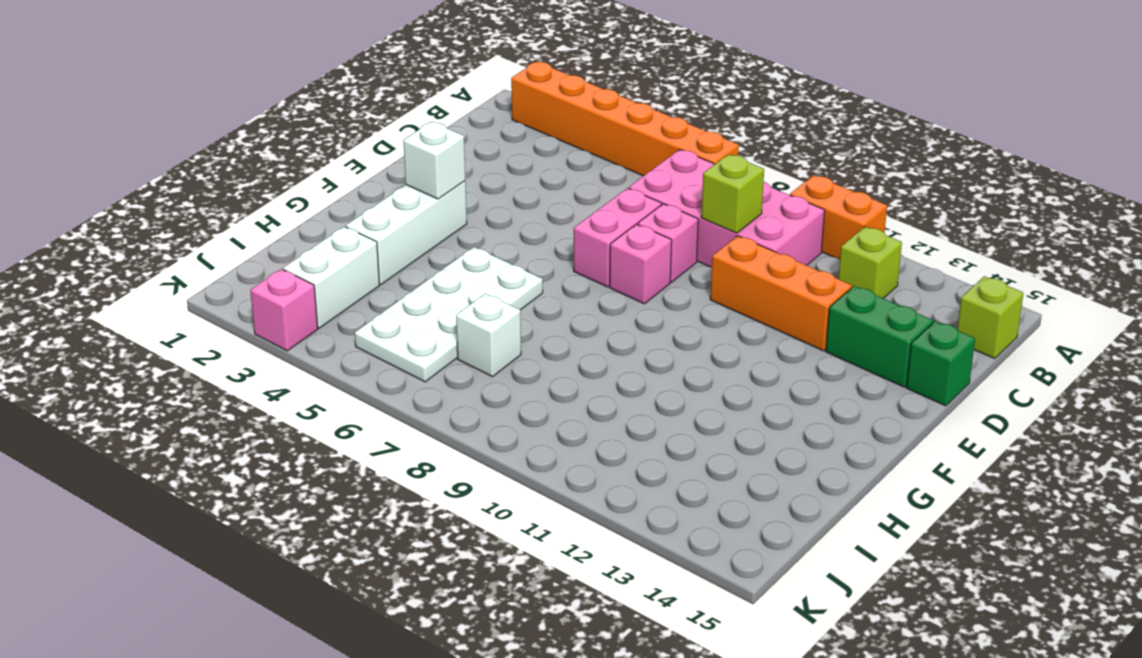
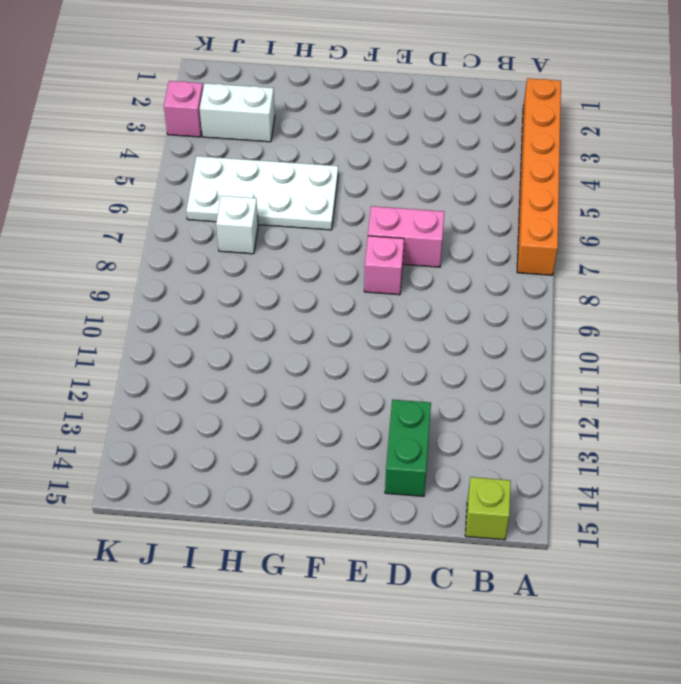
none -> orange 1x2 brick [790,175,887,259]
none -> pink 2x4 brick [629,149,825,267]
none -> lime 1x1 brick [838,227,902,298]

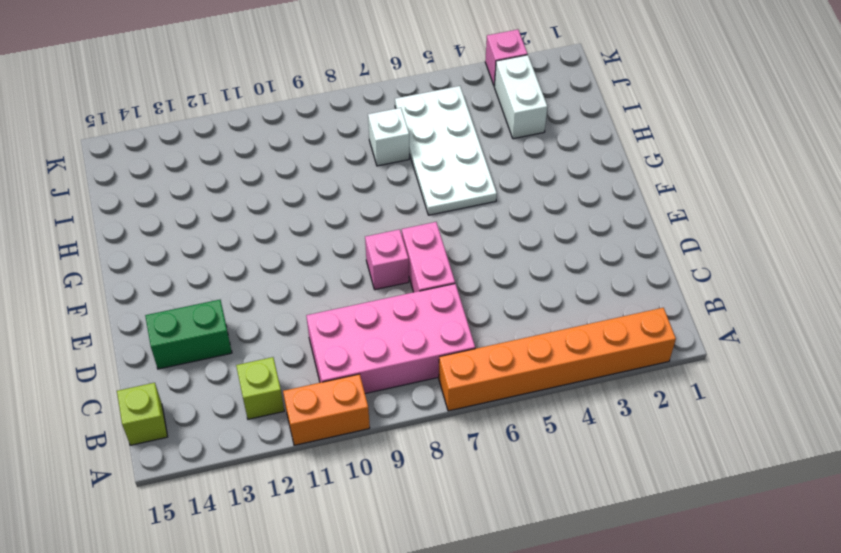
none -> pink 1x1 brick [638,204,698,282]
none -> orange 1x3 brick [710,236,852,351]
none -> green 1x1 brick [906,321,975,406]

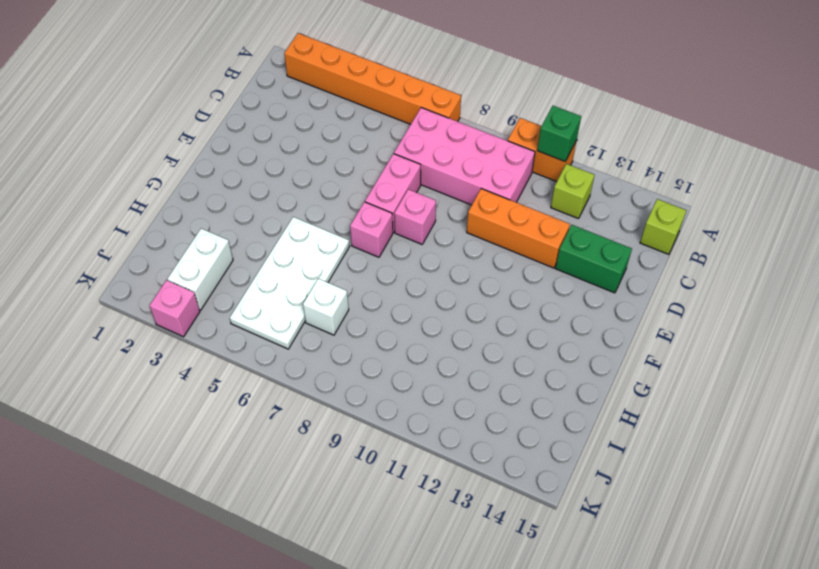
green 1x1 brick [537,106,581,161] -> green 1x1 brick moved to [906,321,975,406]
pink 1x1 brick [350,202,393,257] -> pink 1x1 brick moved to [638,204,698,282]
none -> white 1x3 brick [346,181,467,285]
none -> lime 1x1 brick [701,154,764,233]
none -> white 1x1 brick [403,122,465,199]

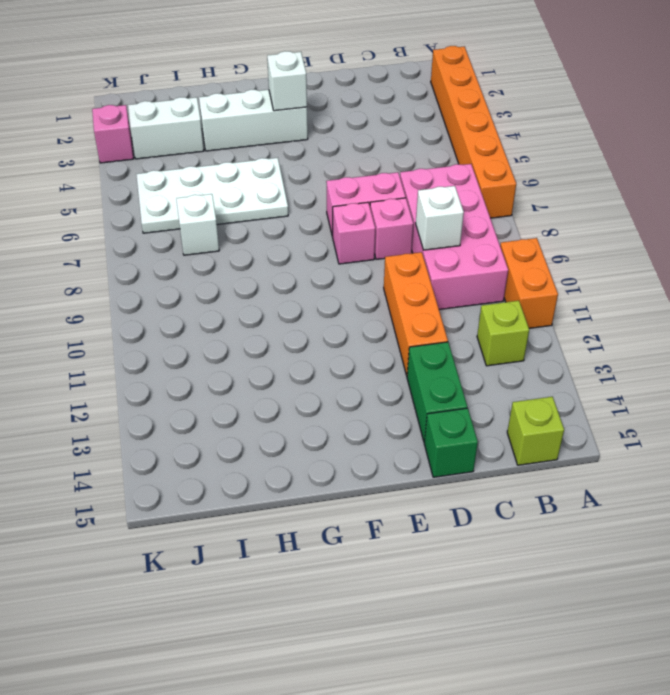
white 1x1 brick [416,186,464,250] -> lime 1x1 brick [701,154,764,233]

